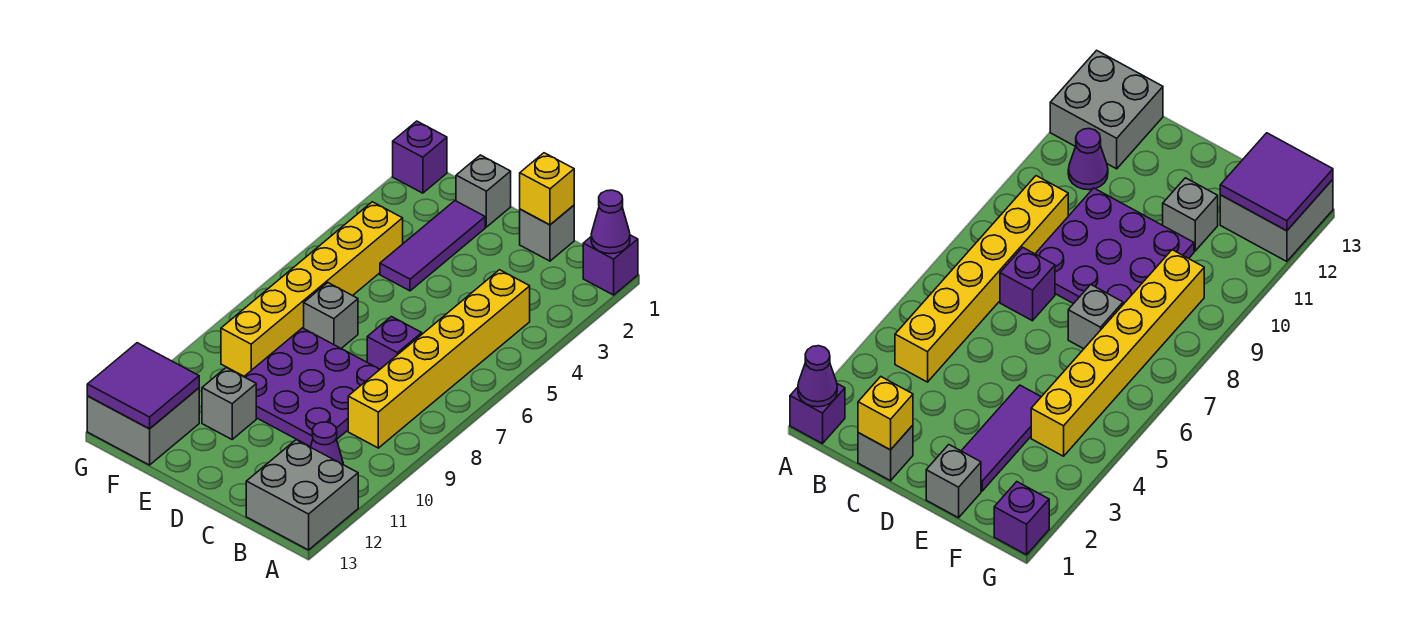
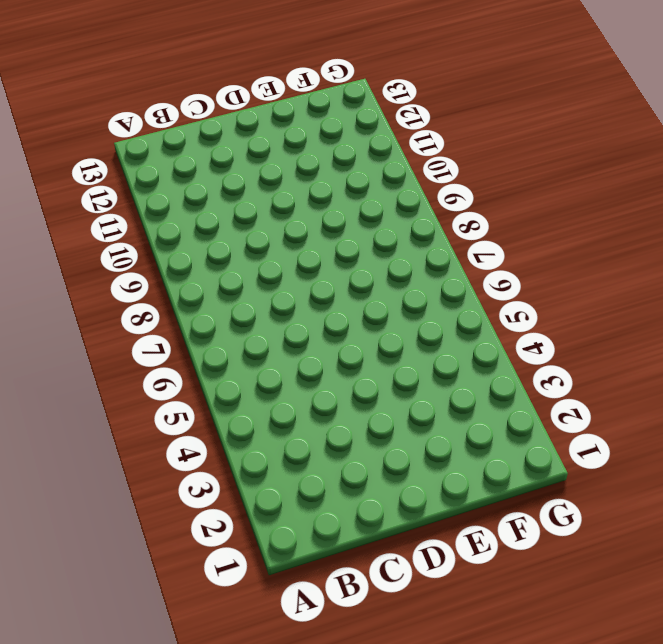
none -> purple 1x1 brick [583,235,638,295]
none -> grey 2x2 brick [246,440,358,550]
none -> yellow 1x6 brick [348,270,530,448]

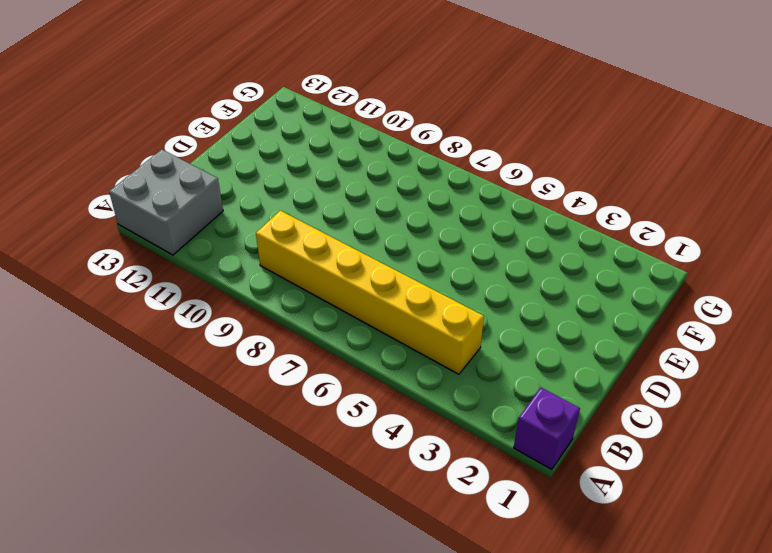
none -> purple 1x1 cone [311,422,343,464]
none -> grey 1x1 brick [520,205,574,261]
none -> purple 1x1 brick [367,317,422,369]

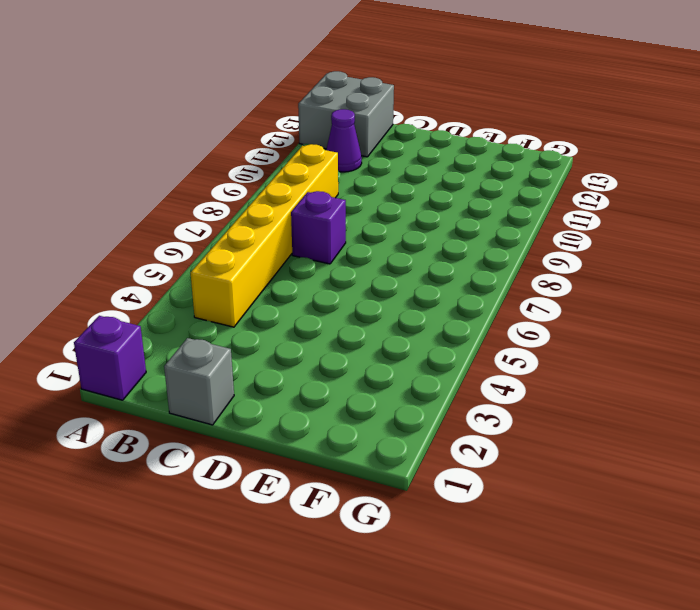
none -> purple 3x3 plate [244,328,380,447]
none -> grey 1x1 brick [456,155,511,227]
none -> purple 1x3 tile [380,201,485,291]

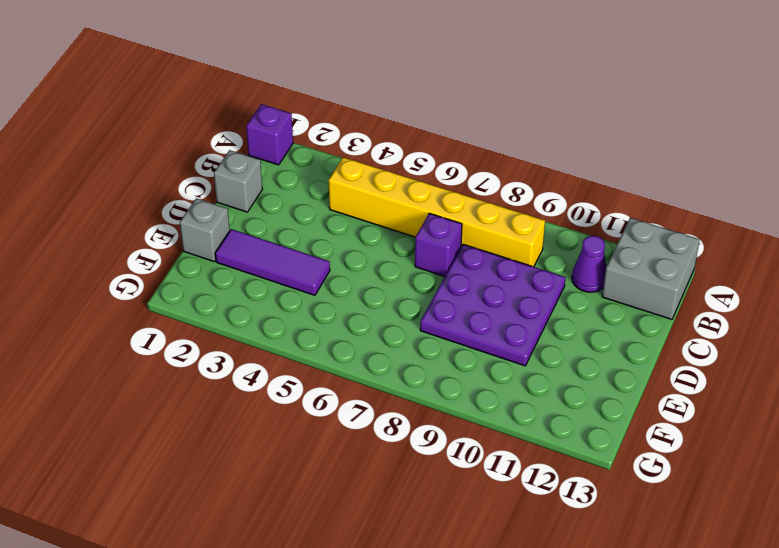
none -> grey 1x1 brick [304,283,358,349]
none -> grey 1x1 brick [202,368,256,439]
none -> yellow 1x6 brick [221,202,403,376]

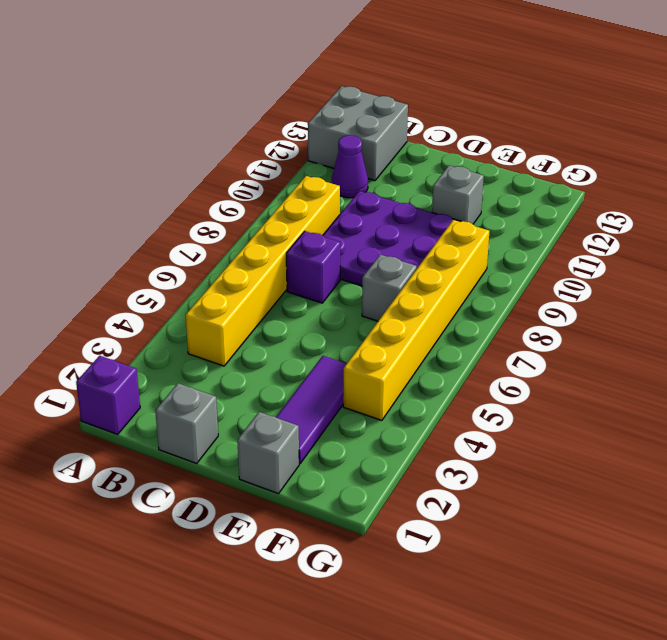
none -> grey 2x2 brick [87,388,199,465]
none -> purple 1x1 brick [393,121,447,193]
none -> purple 1x1 cone [591,190,630,254]

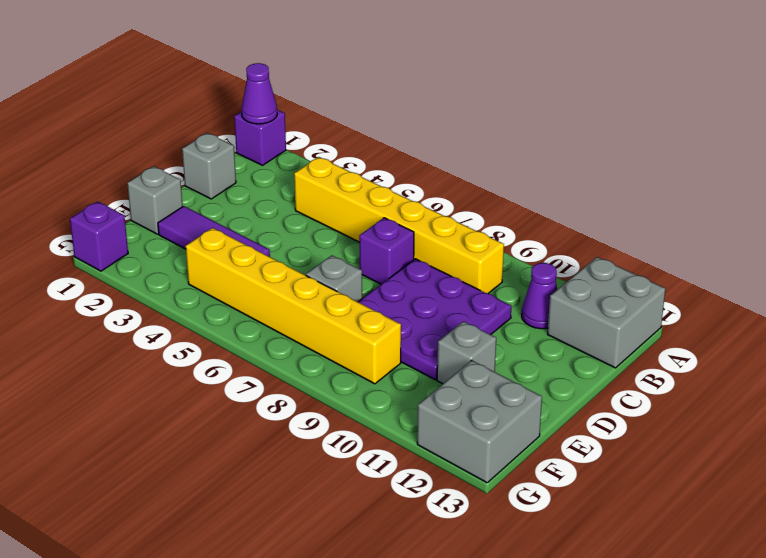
none -> yellow 1x1 brick [520,153,574,225]
none -> purple 2x2 tile [87,343,199,429]

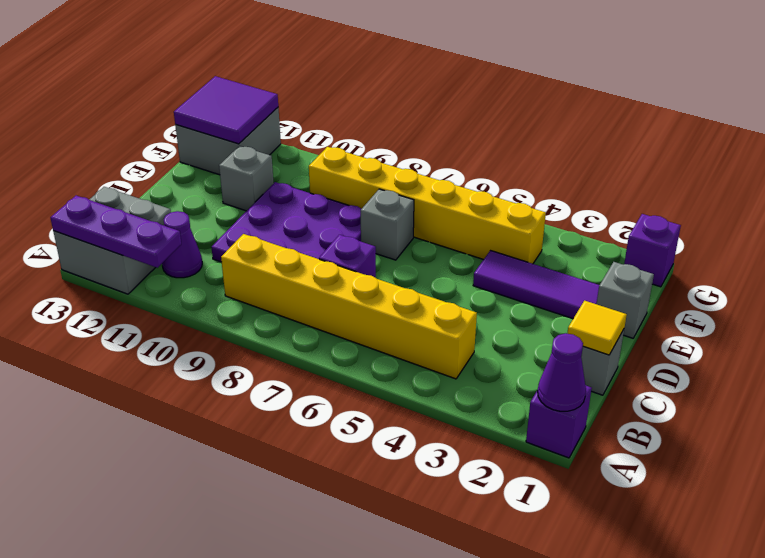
purple 1x3 plate [50,196,181,268] -> none
yellow 1x1 tile [567,301,627,355] -> yellow 1x1 brick [520,153,574,225]

